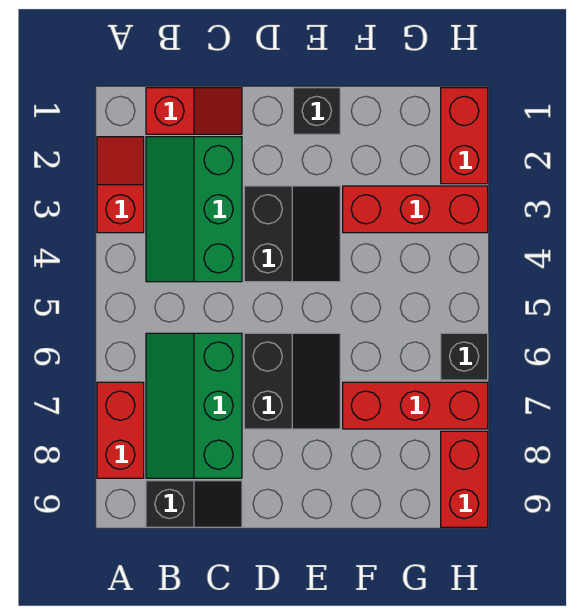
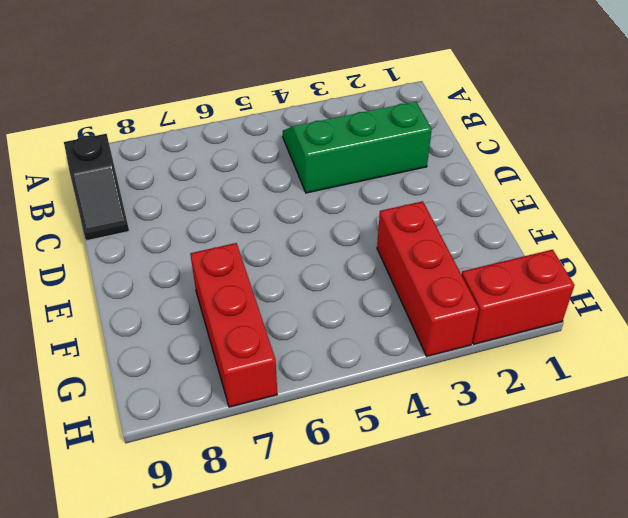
none -> red 1x2 slope [97,137,144,233]
none -> red 1x2 brick [97,382,144,478]
none -> red 1x2 slope [146,88,242,134]

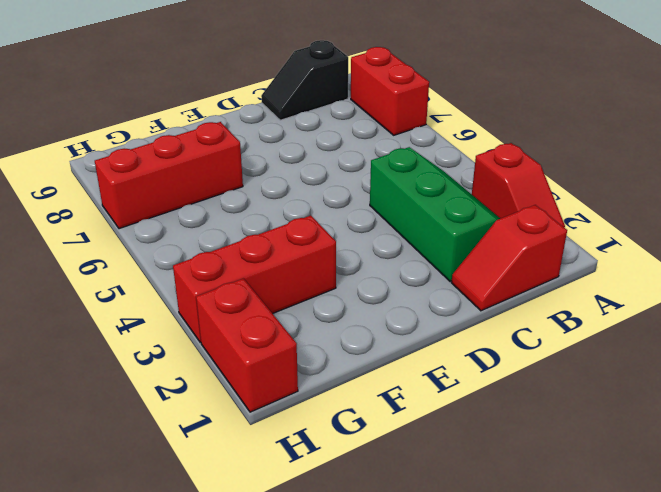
none -> green 2x3 slope [146,333,242,478]
none -> black 2x2 slope [244,186,340,282]
none -> black 2x2 slope [244,333,340,429]

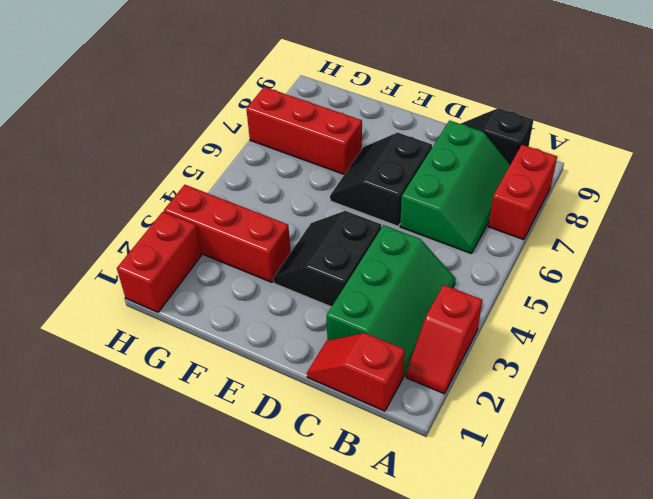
none -> black 1x1 brick [293,88,340,134]
none -> black 1x1 brick [441,333,488,380]
none -> red 1x2 brick [441,431,488,527]

